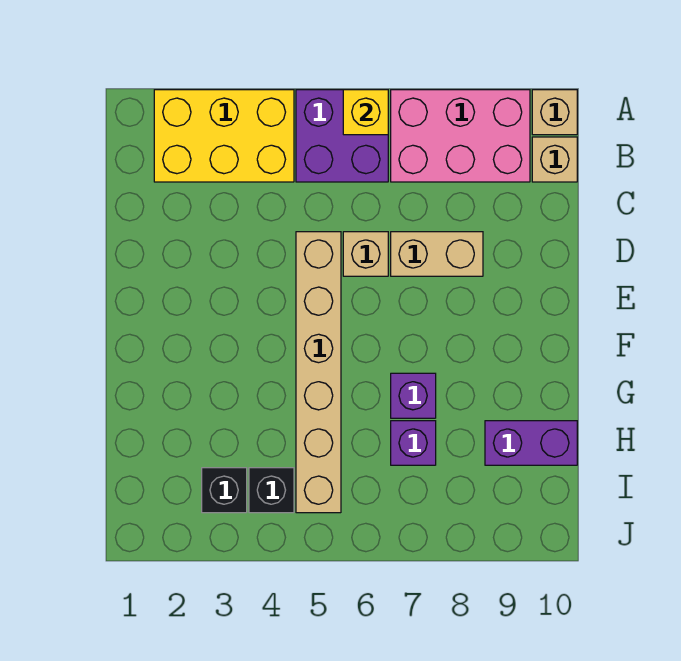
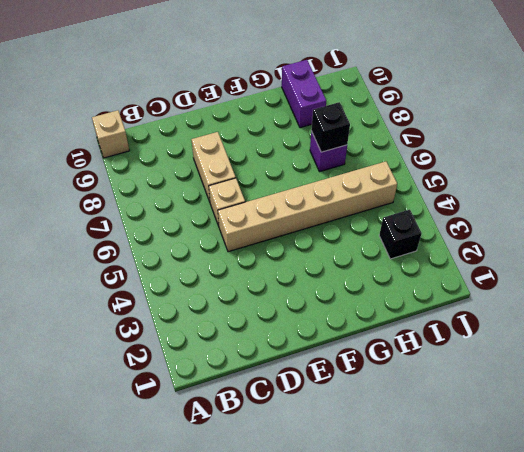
black 1x1 brick [311,102,350,152] -> black 1x1 brick moved to [249,468,294,513]
none -> yellow 2x3 brick [154,90,294,182]
none -> purple 2x2 brick [296,90,388,182]
none -> pink 2x3 brick [391,90,530,182]

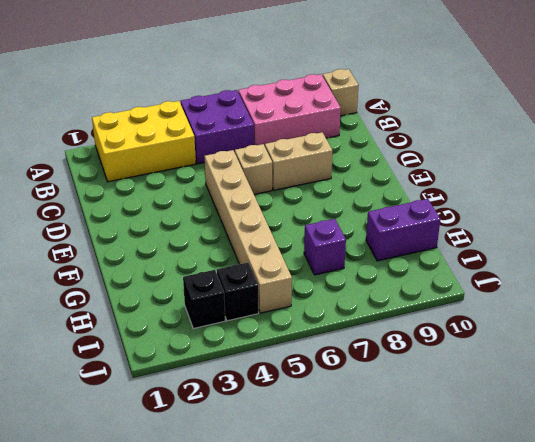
none -> tan 1x1 brick [532,137,577,182]
none -> purple 1x1 brick [391,373,436,418]
none -> yellow 1x1 brick [343,90,388,135]

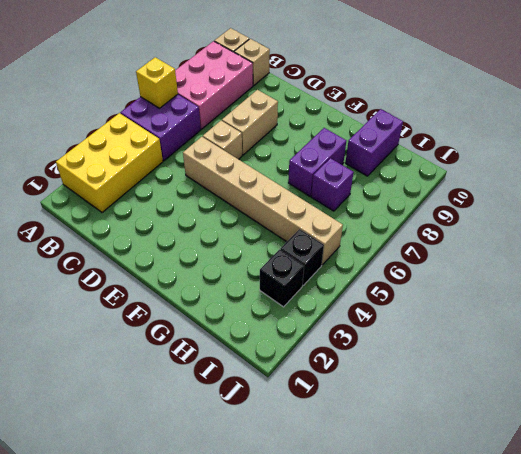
purple 1x2 brick [288,128,346,196] -> purple 1x1 brick [391,373,436,418]

